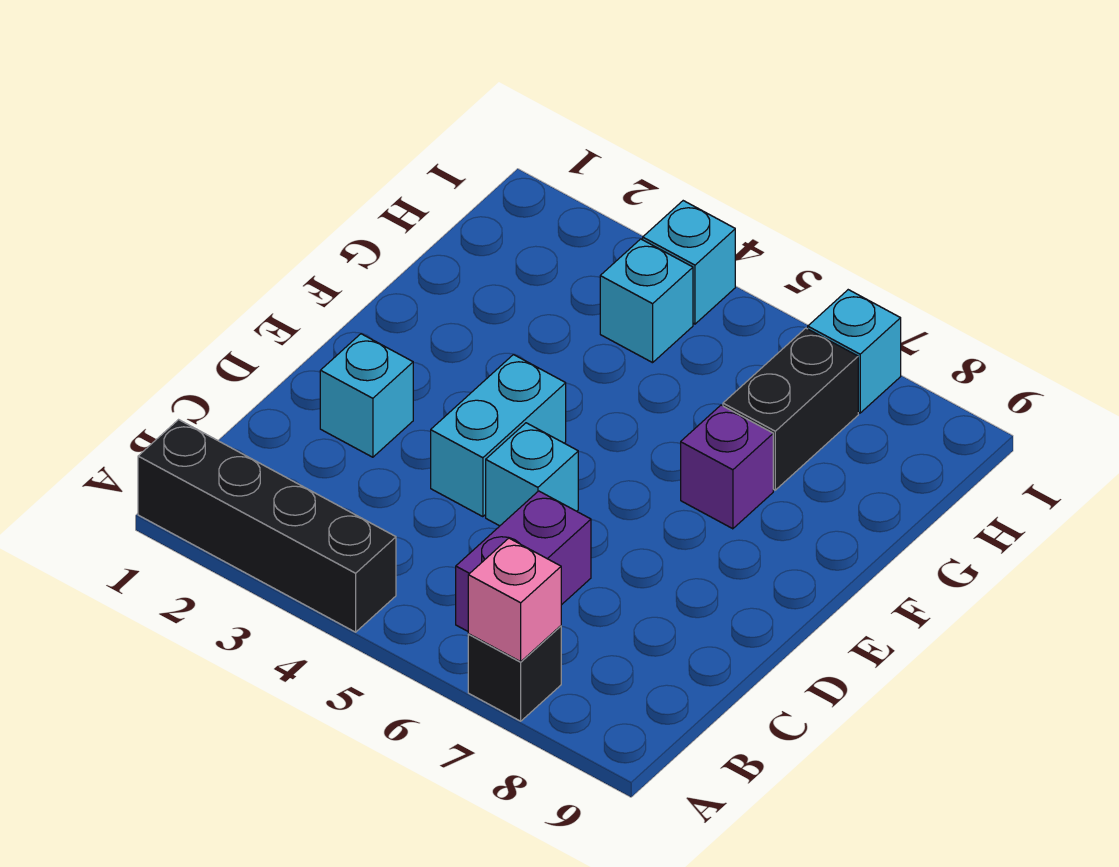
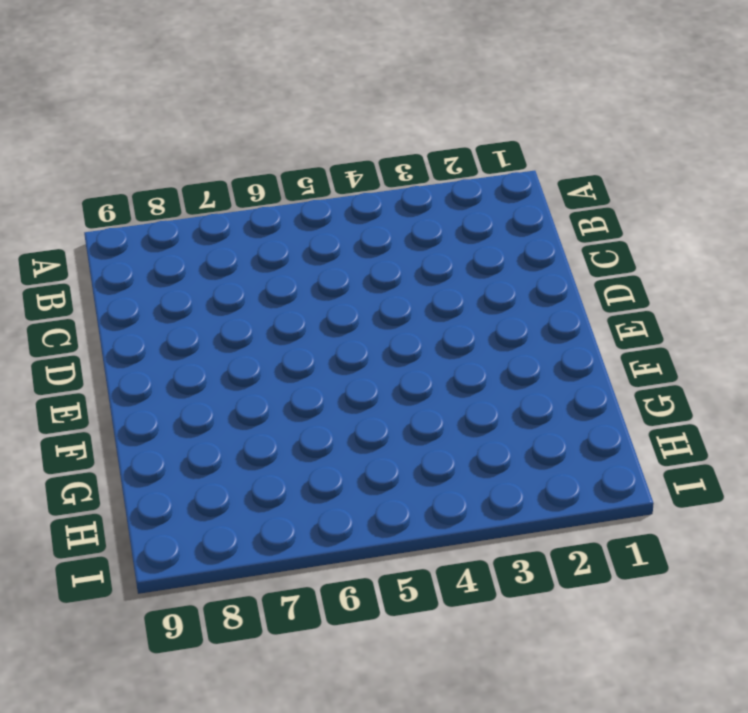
none -> black 1x4 brick [138,420,396,632]
none -> black 1x1 brick [468,626,561,721]
none -> purple 1x2 brick [456,491,591,631]

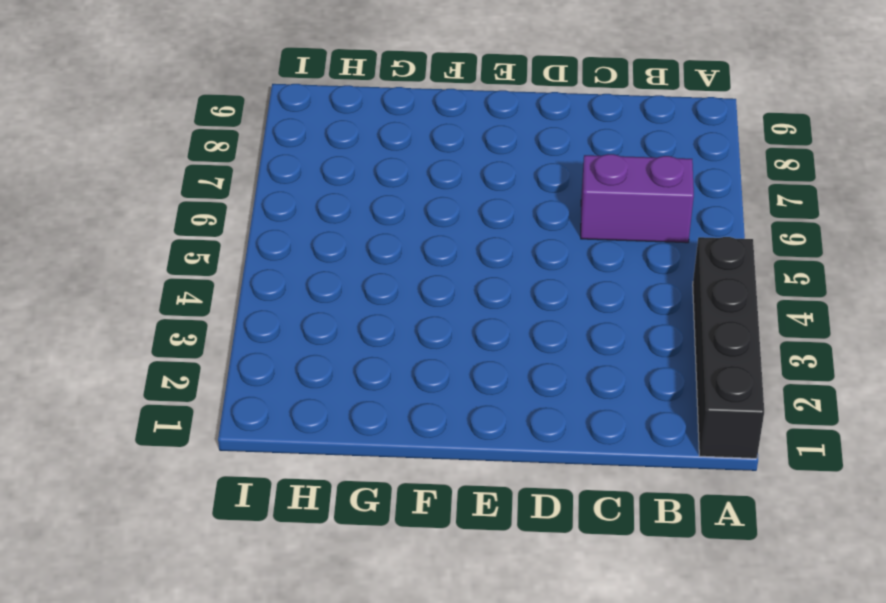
none -> black 1x1 brick [468,626,561,721]
none -> cyan 1x1 brick [320,334,413,457]
none -> cyan 1x2 brick [431,355,566,517]

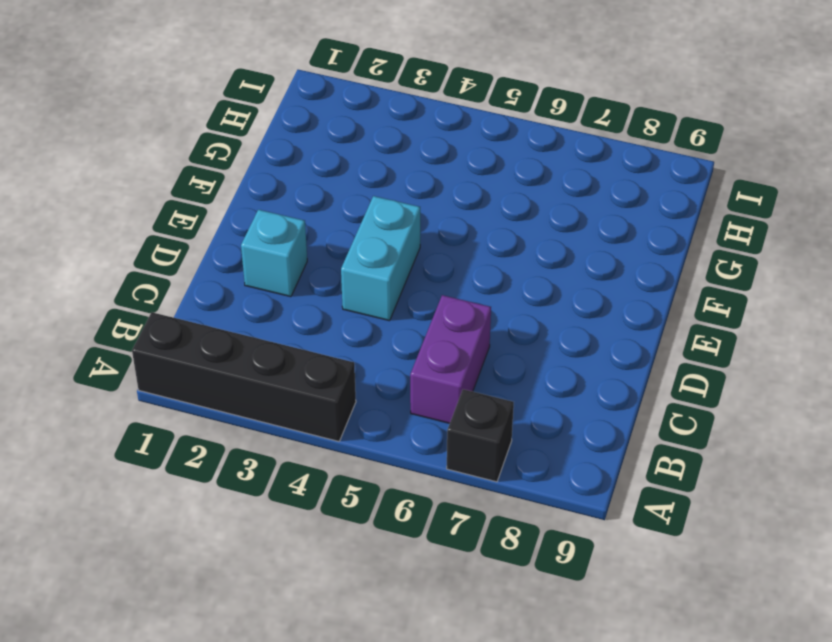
none -> cyan 1x1 brick [486,423,578,526]
none -> purple 1x1 brick [681,405,773,529]
none -> black 1x2 brick [723,328,858,490]

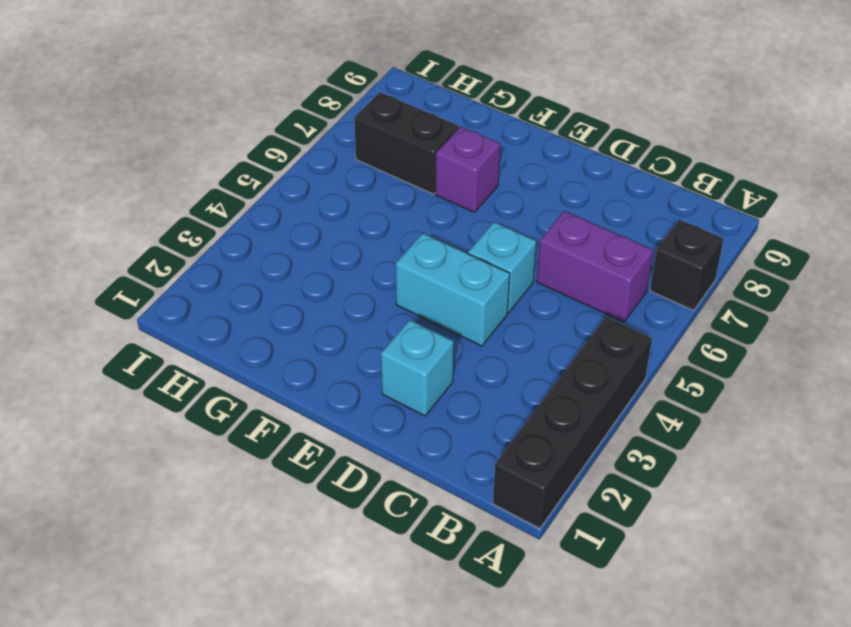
none -> cyan 1x1 brick [600,239,693,363]
none -> cyan 1x1 brick [643,201,735,324]
none -> cyan 1x1 brick [808,290,901,413]

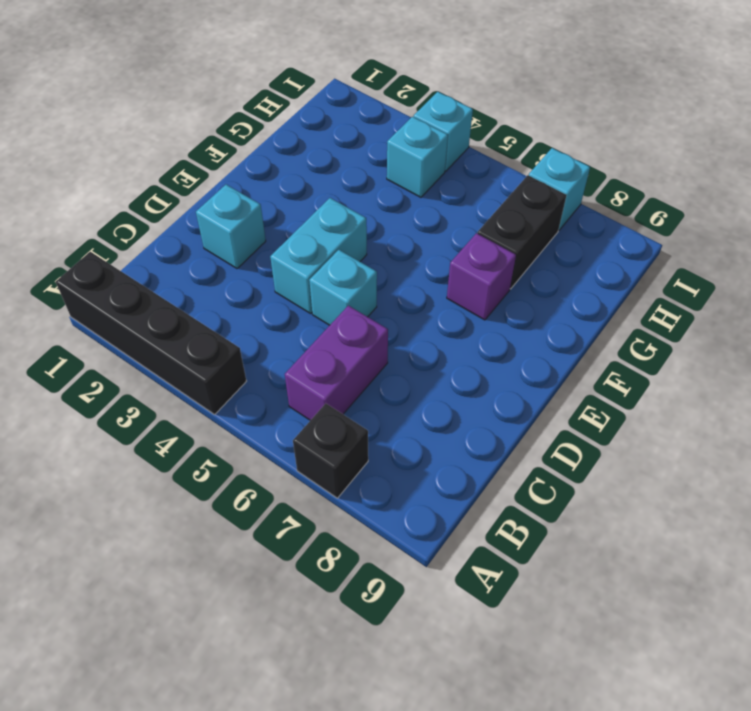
none -> pink 1x1 brick [468,538,561,662]

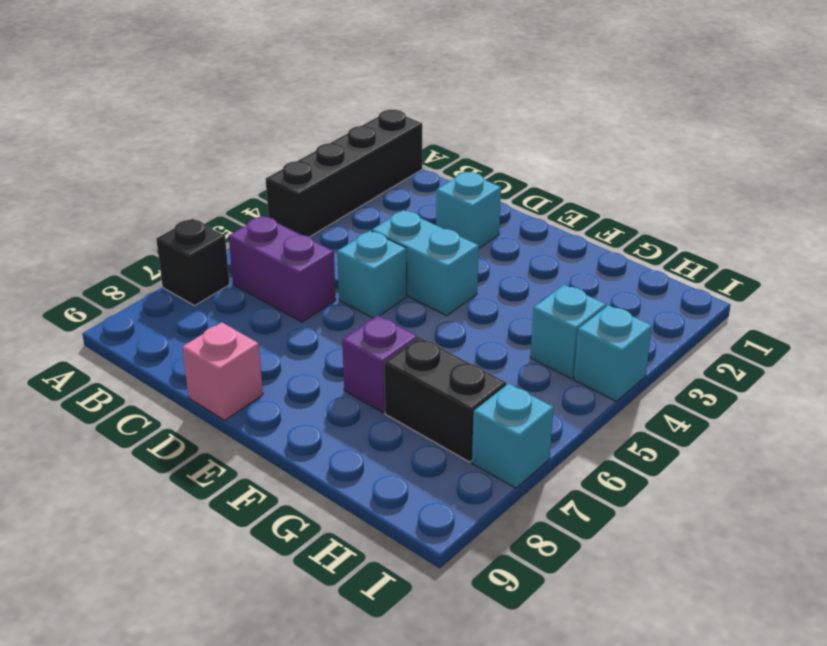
pink 1x1 brick [182,322,263,420] -> pink 1x1 brick moved to [468,538,561,662]

